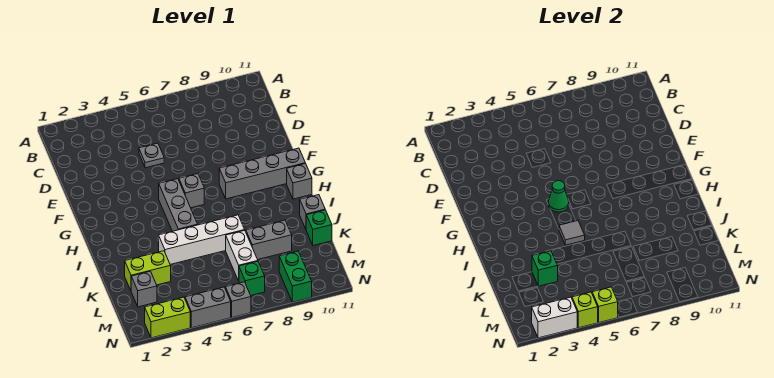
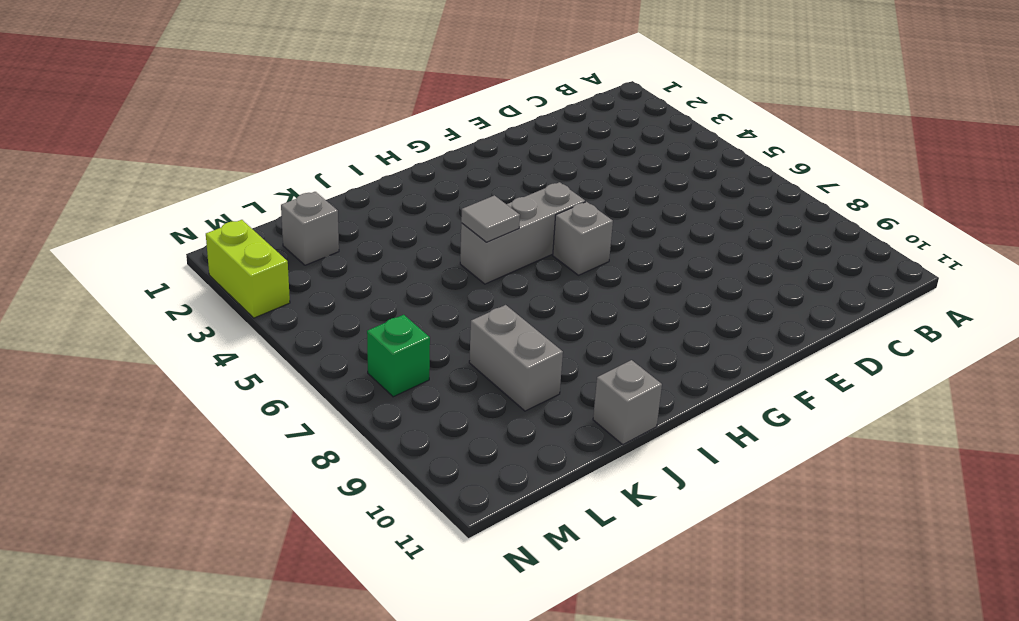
none -> grey 1x1 plate [139,143,164,168]
none -> grey 1x4 brick [219,148,305,199]
none -> grey 1x1 brick [287,164,312,199]

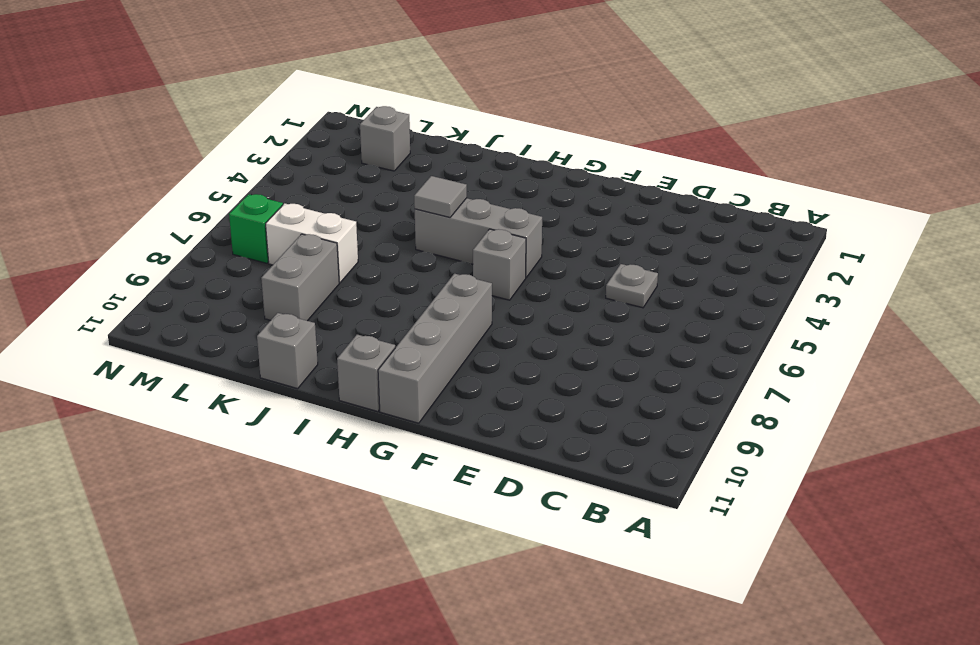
none -> white 1x4 brick [158,215,244,264]
none -> lime 1x2 brick [125,251,171,290]
none -> green 1x1 brick [306,210,332,246]

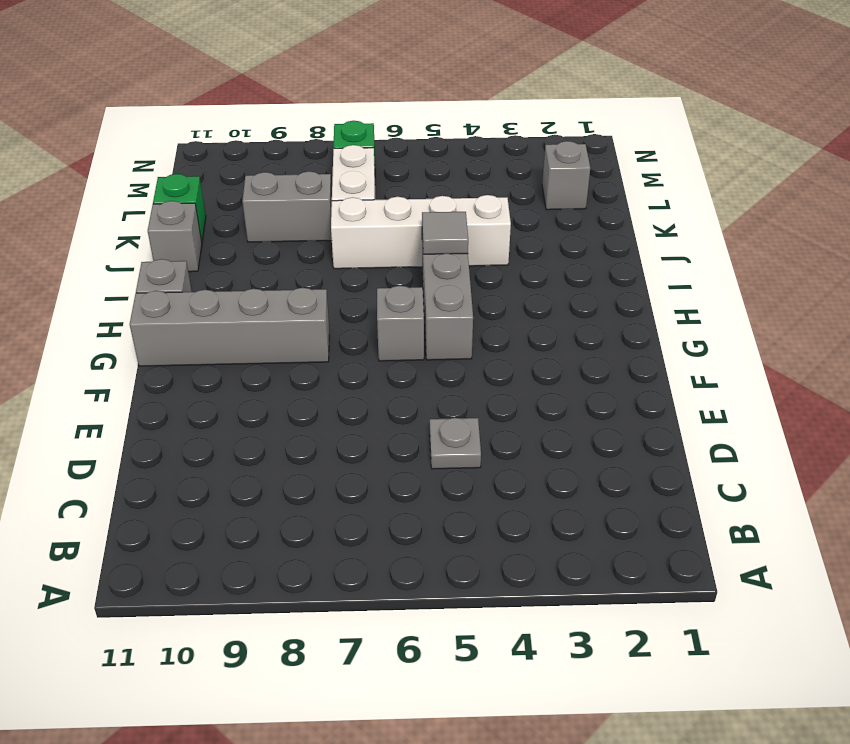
none -> lime 1x2 brick [125,251,171,290]
none -> green 1x2 brick [279,251,312,302]
none -> lime 1x2 brick [145,297,190,338]

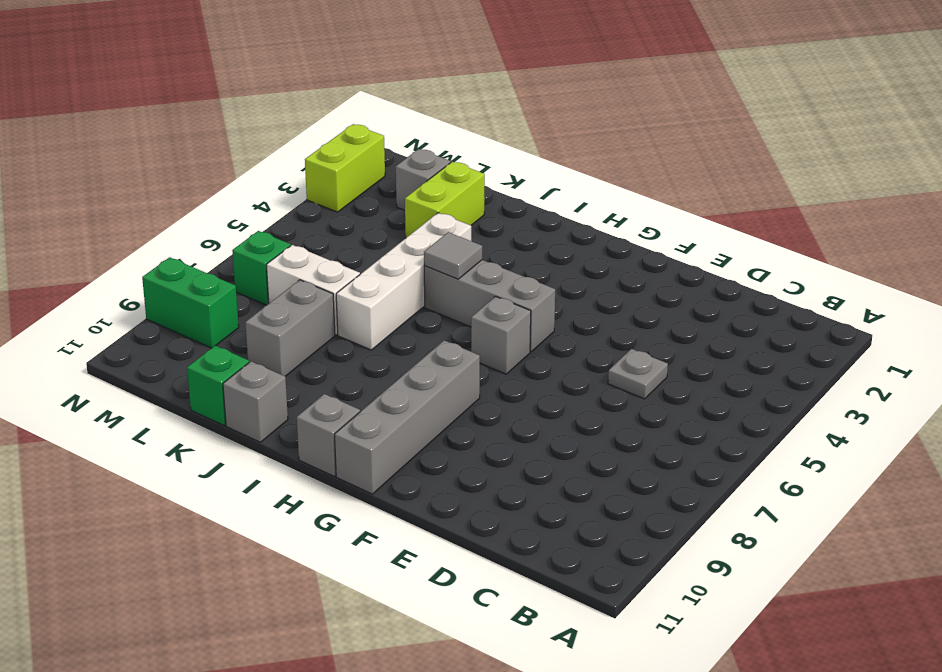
none -> grey 1x2 brick [185,287,231,328]
none -> grey 1x1 brick [225,282,251,317]
none -> green 1x1 cone [548,181,569,212]

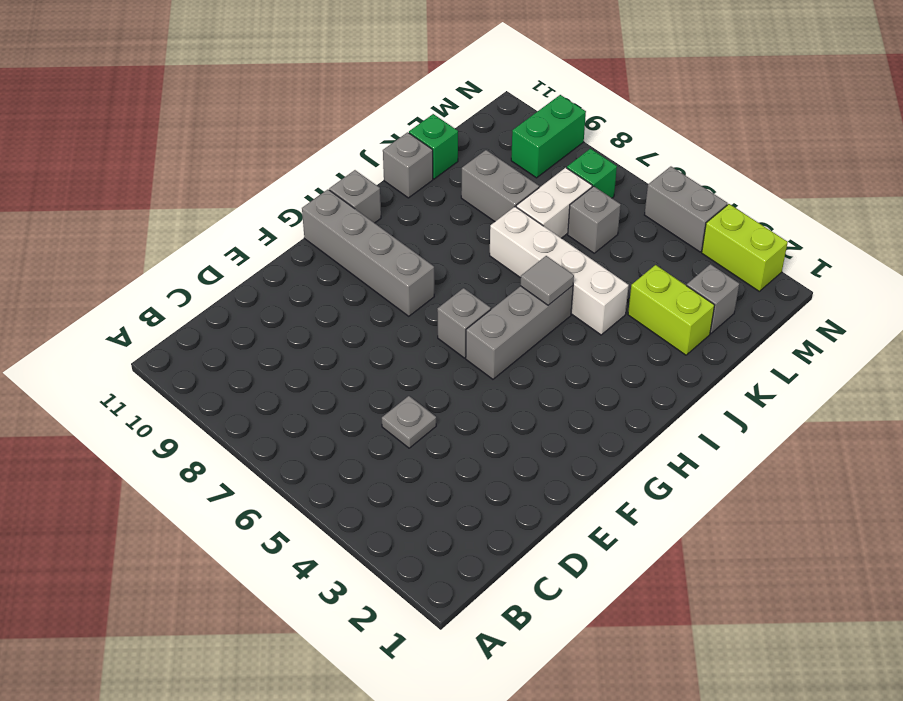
grey 1x1 brick [568,186,621,253] -> grey 1x1 brick moved to [225,282,251,317]
none -> green 1x1 cone [548,181,569,212]
none -> green 1x1 brick [532,251,558,286]
none -> white 1x2 brick [532,297,577,338]

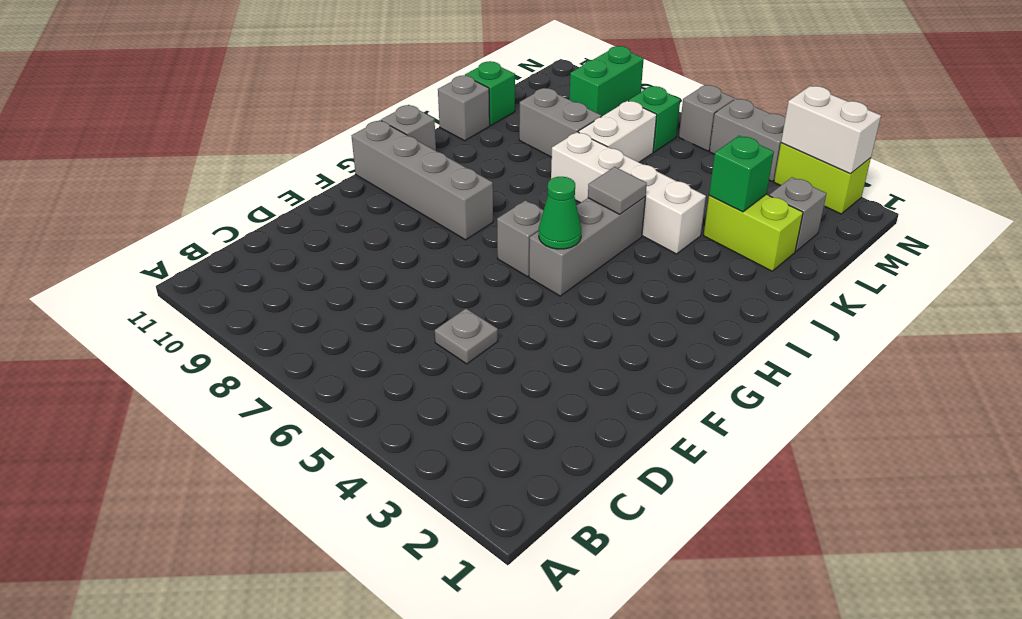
none -> lime 1x1 brick [572,292,598,328]
none -> lime 1x1 brick [592,287,618,322]

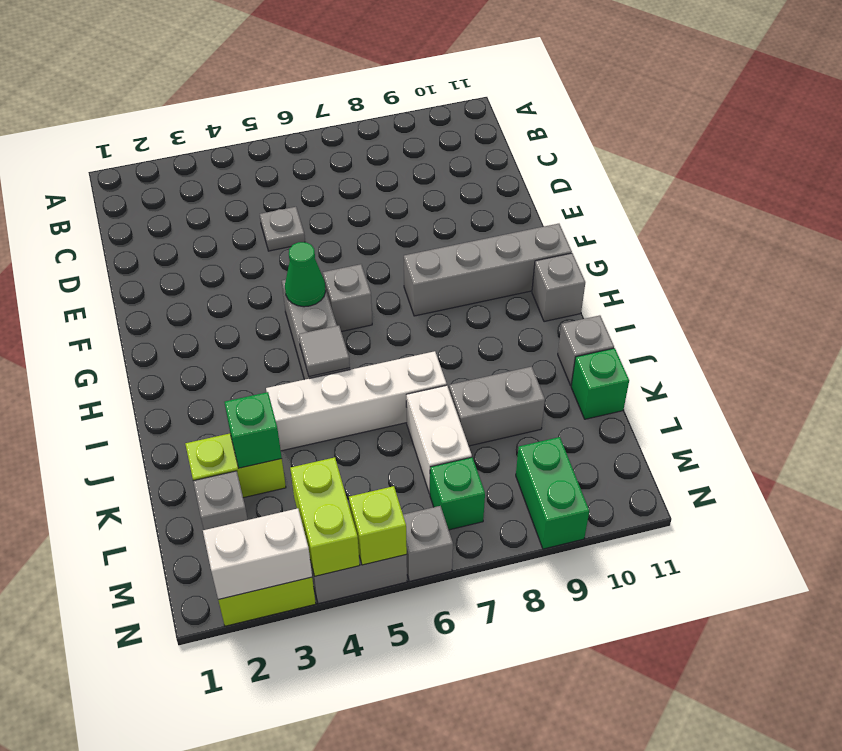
lime 1x2 brick [290,457,360,576] -> lime 1x1 brick [572,292,598,328]

